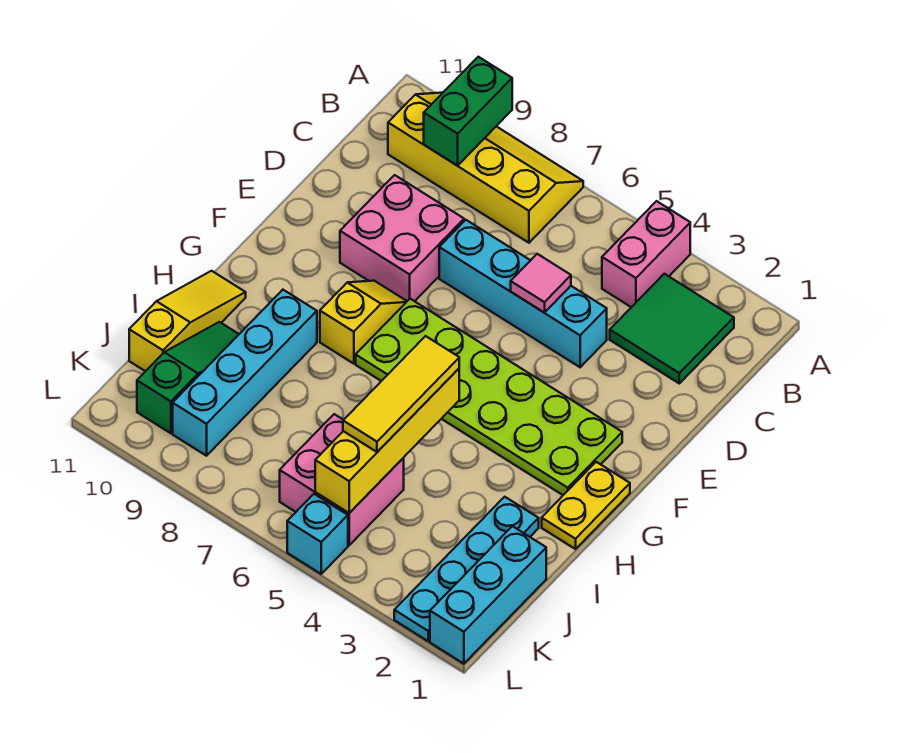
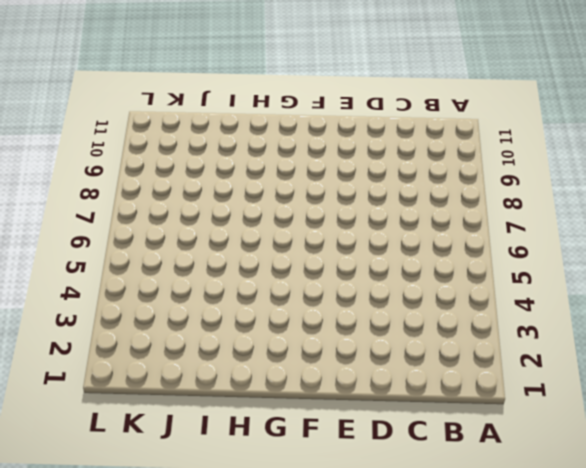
none -> pink 1x2 brick [602,201,690,307]
none -> yellow 2x4 slope [388,93,583,243]
none -> green 2x2 tile [610,274,734,383]

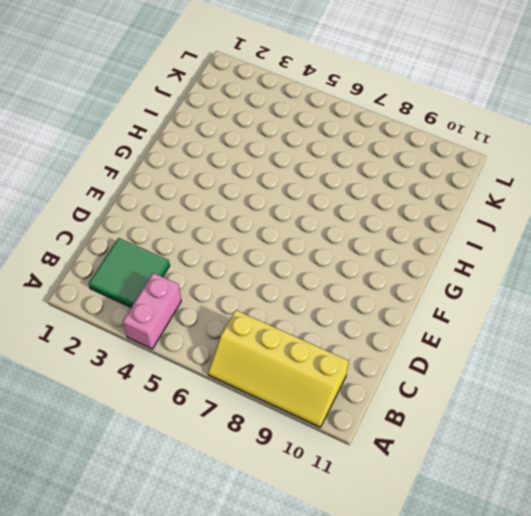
none -> cyan 1x4 brick [439,220,607,367]
none -> pink 2x2 brick [340,175,464,301]
none -> lime 2x6 plate [356,299,622,495]

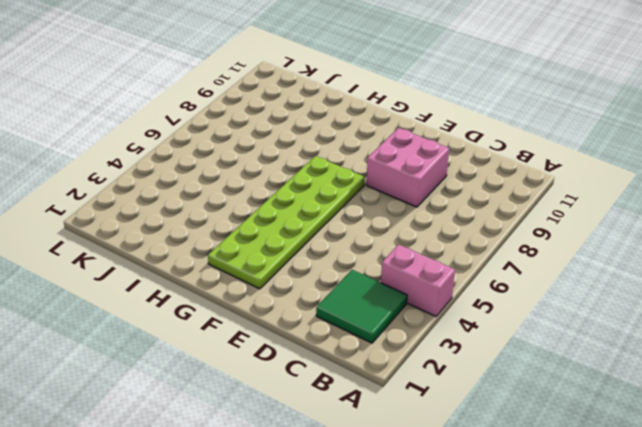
none -> yellow 2x4 slope [388,93,583,243]
none -> cyan 1x4 brick [439,220,607,367]
none -> yellow 1x2 slope [320,281,407,364]

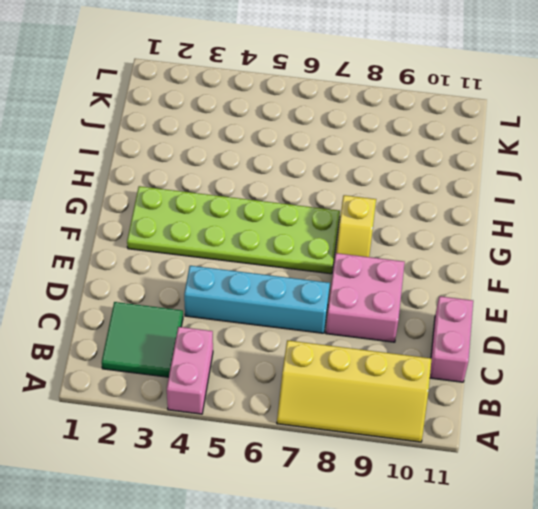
pink 1x2 brick [430,296,473,382] -> none
none -> yellow 1x2 plate [542,462,630,549]
none -> cyan 1x4 brick [173,290,317,456]
none -> yellow 1x3 slope [129,271,246,371]

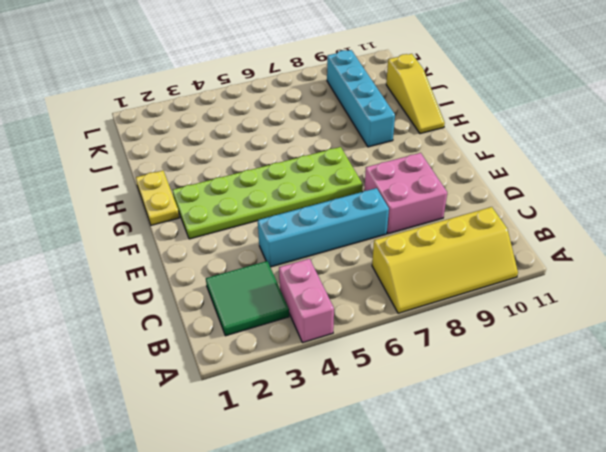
none -> yellow 1x2 slope [320,281,407,364]
none -> cyan 1x4 plate [394,497,539,641]
none -> green 1x3 slope [137,322,239,433]

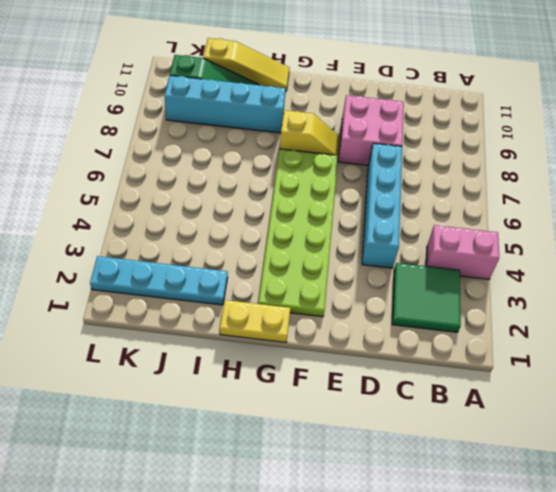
none -> yellow 2x4 slope [388,93,583,243]
none -> cyan 1x3 brick [430,526,546,664]
none -> pink 2x2 brick [280,414,404,545]

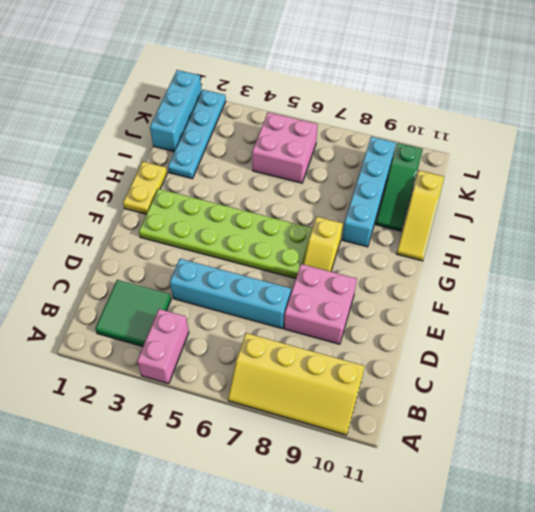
none -> cyan 1x1 brick [287,494,348,574]
none -> green 1x2 brick [424,57,512,166]
none -> pink 1x1 tile [511,254,571,313]

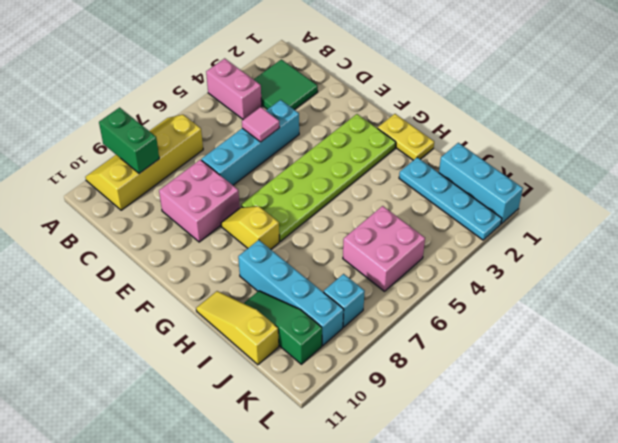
cyan 1x1 brick [324,274,365,327] -> cyan 1x1 brick moved to [287,494,348,574]
none -> yellow 1x4 brick [315,369,459,513]
none -> yellow 1x3 tile [343,336,459,452]

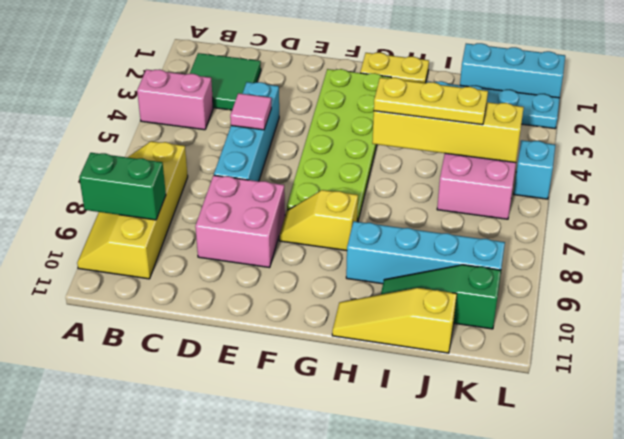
yellow 1x3 plate [374,78,488,125] -> yellow 1x3 tile [343,336,459,452]

